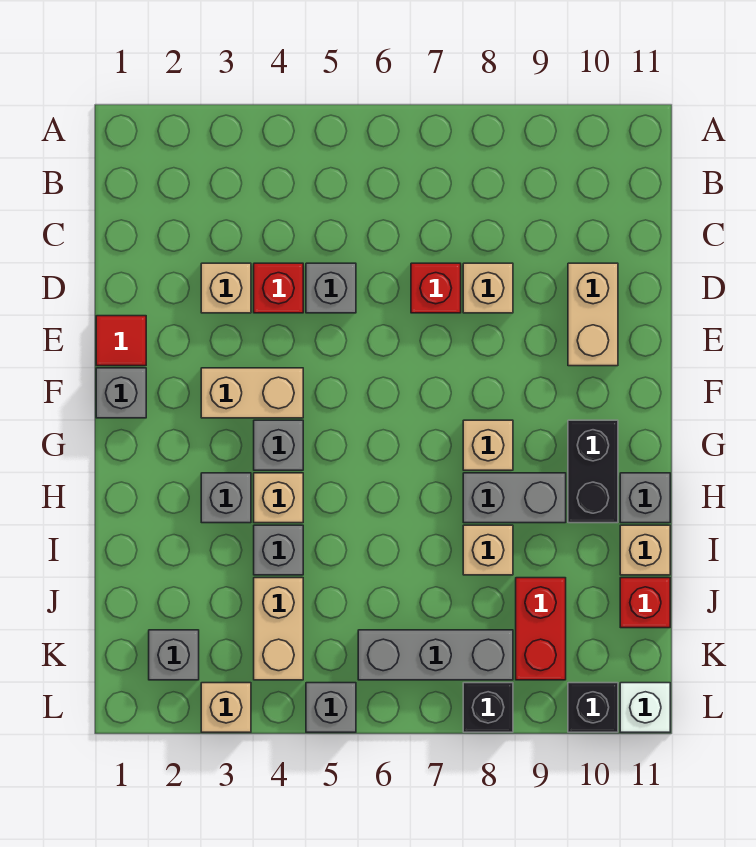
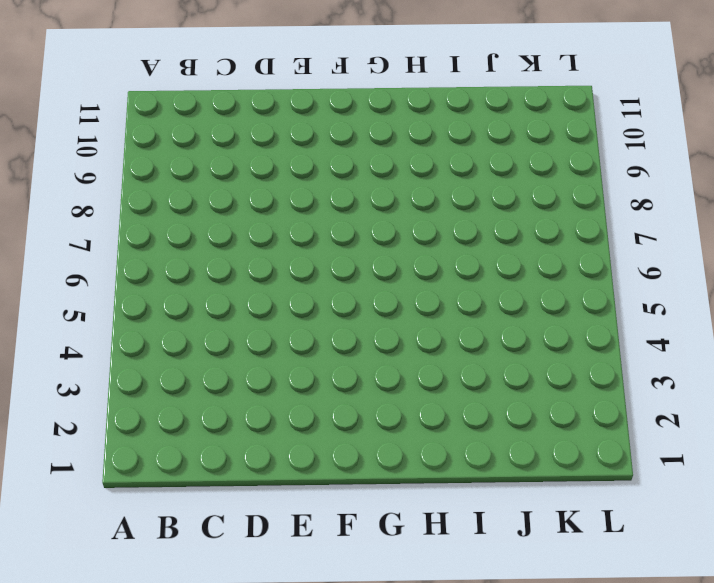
none -> tan 1x1 brick [201,263,251,313]
none -> red 1x1 brick [254,263,303,313]
none -> grey 1x1 brick [306,263,356,313]

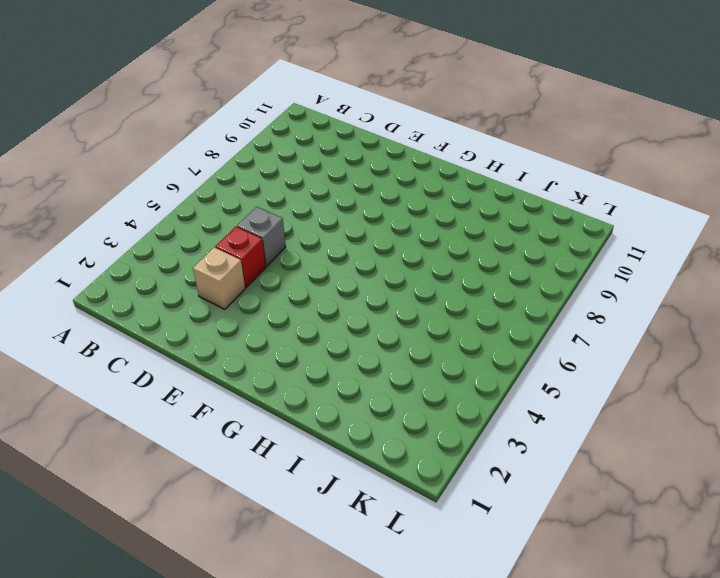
none -> red 1x1 brick [411,263,461,313]
none -> tan 1x1 brick [463,263,513,313]
none -> tan 1x2 brick [568,263,618,366]

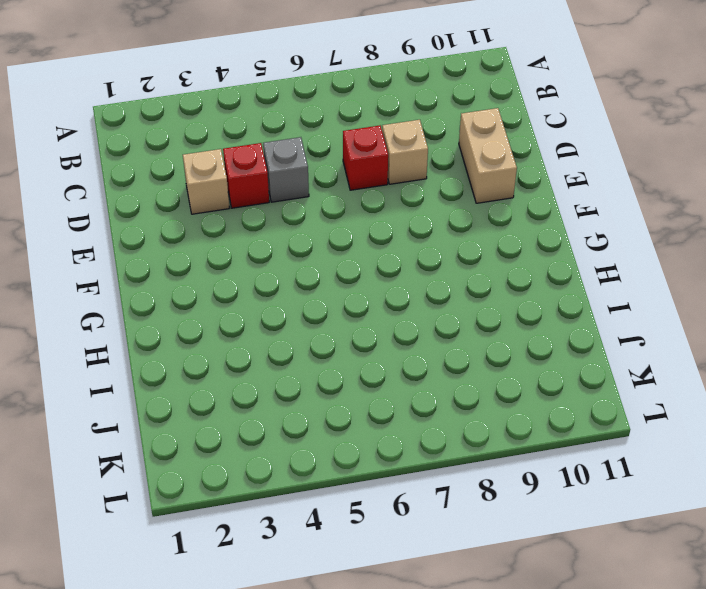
none -> red 1x1 tile [96,316,146,366]
none -> grey 1x1 brick [96,368,146,418]
none -> tan 1x2 brick [201,368,303,418]

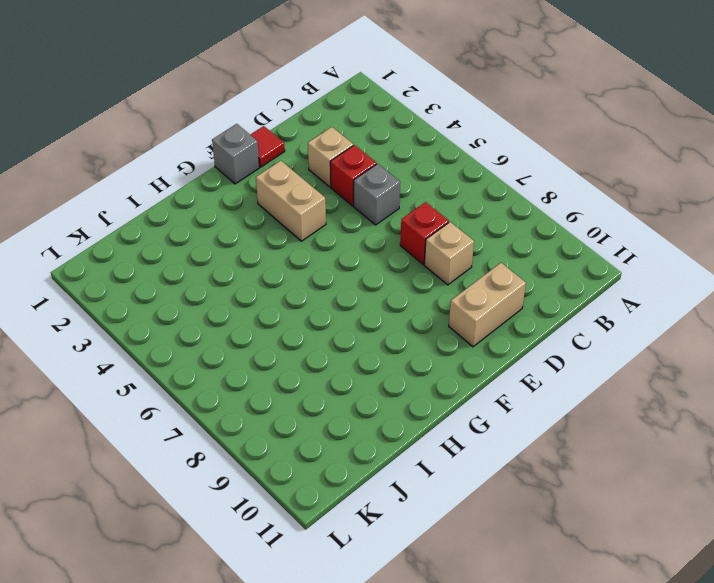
none -> grey 1x1 brick [254,420,303,470]
none -> tan 1x1 brick [463,420,513,470]
none -> black 1x2 brick [568,420,618,523]

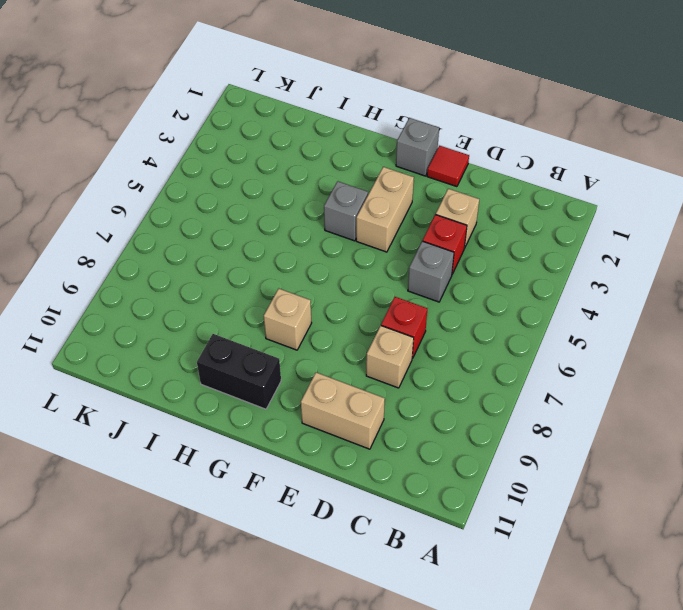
none -> grey 1x1 brick [201,473,251,523]
none -> tan 1x1 brick [254,473,303,523]
none -> grey 1x2 brick [463,473,566,523]

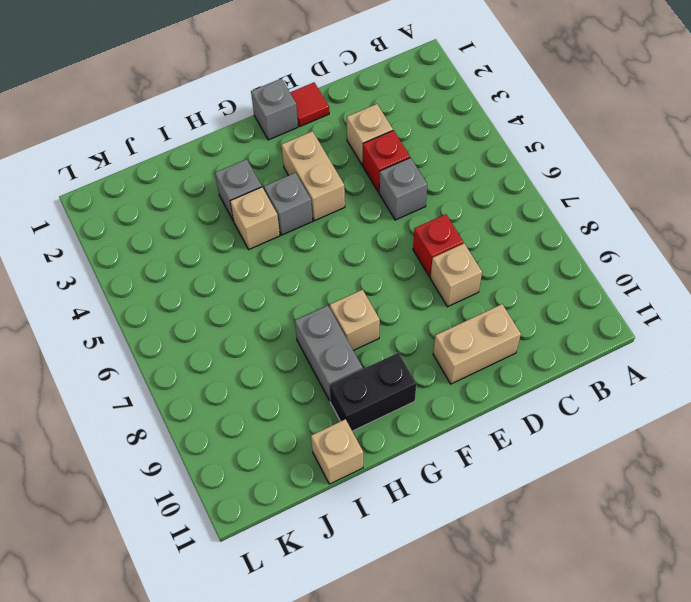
none -> grey 1x1 brick [620,473,670,523]
none -> grey 1x1 brick [254,525,303,575]
none -> tan 1x1 brick [463,525,513,575]

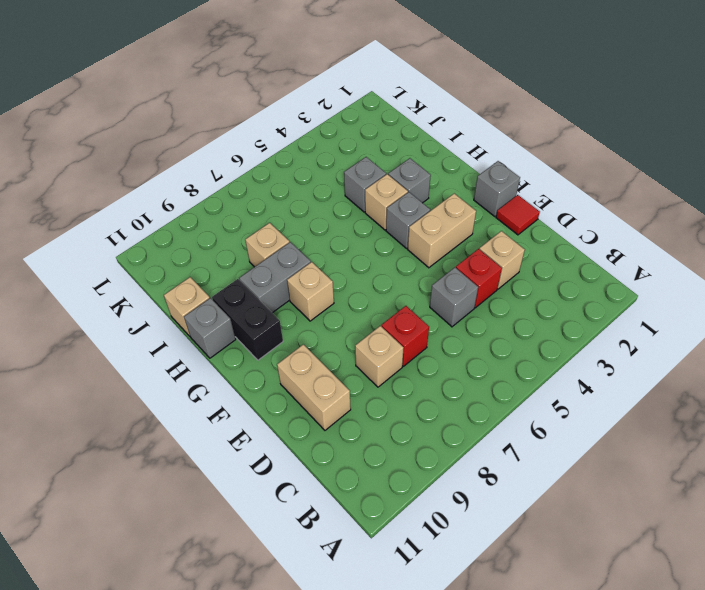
none -> tan 1x2 brick [254,578,303,680]
none -> red 1x2 brick [516,578,566,680]
none -> red 1x1 brick [620,578,670,628]

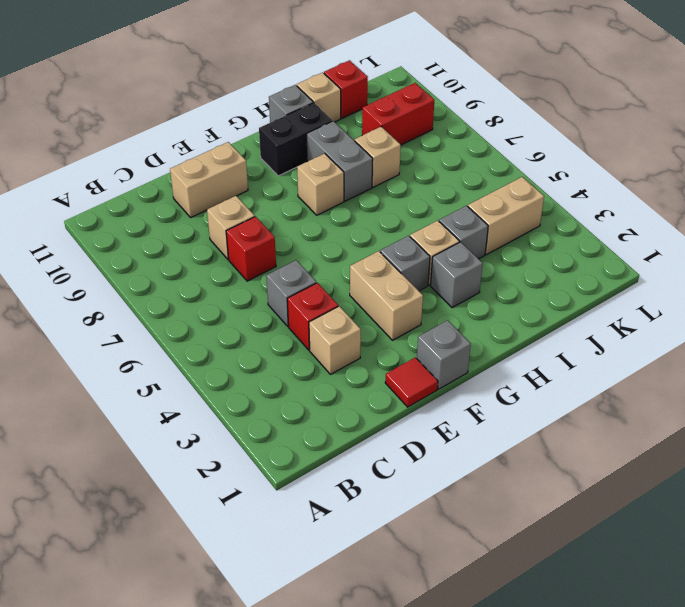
none -> grey 1x1 brick [149,630,199,680]
none -> grey 1x3 brick [358,630,513,680]
none -> tan 1x1 brick [201,683,251,732]

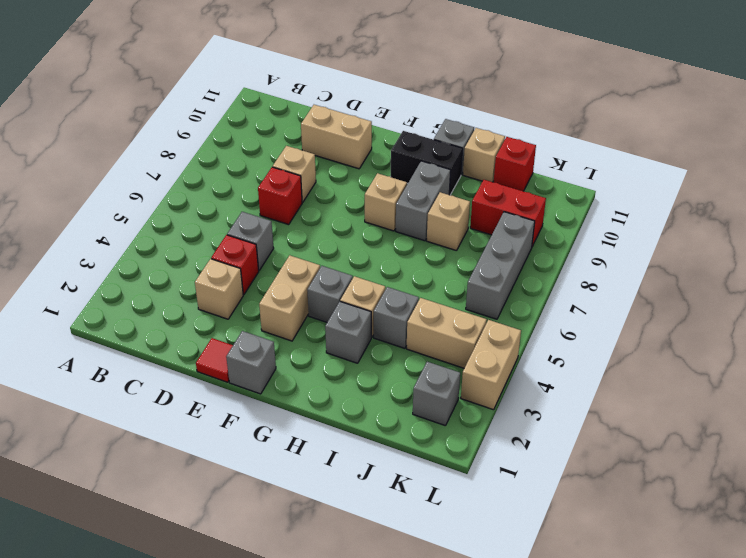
tan 1x2 brick [461,320,521,410] -> tan 1x1 brick [201,683,251,732]
none -> grey 1x1 brick [306,683,356,732]
none -> black 1x1 brick [463,683,513,732]
none -> black 1x1 brick [568,683,618,732]

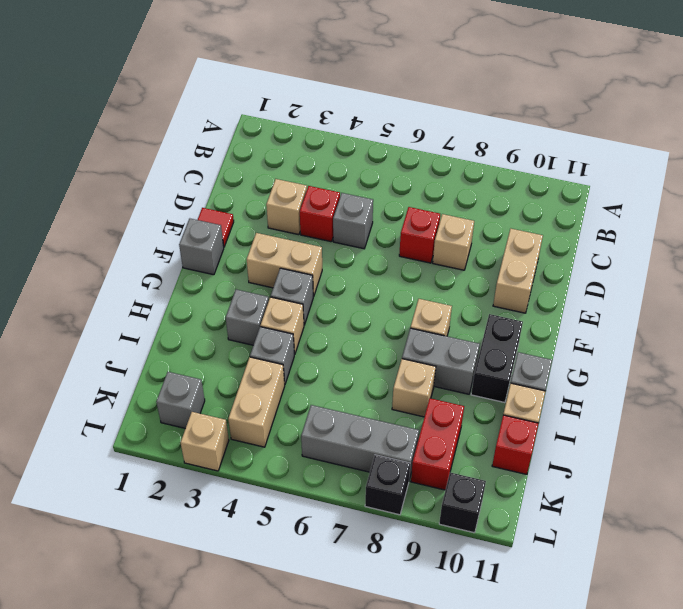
none -> grey 1x1 brick [306,683,356,732]
none -> white 1x1 brick [620,683,670,732]

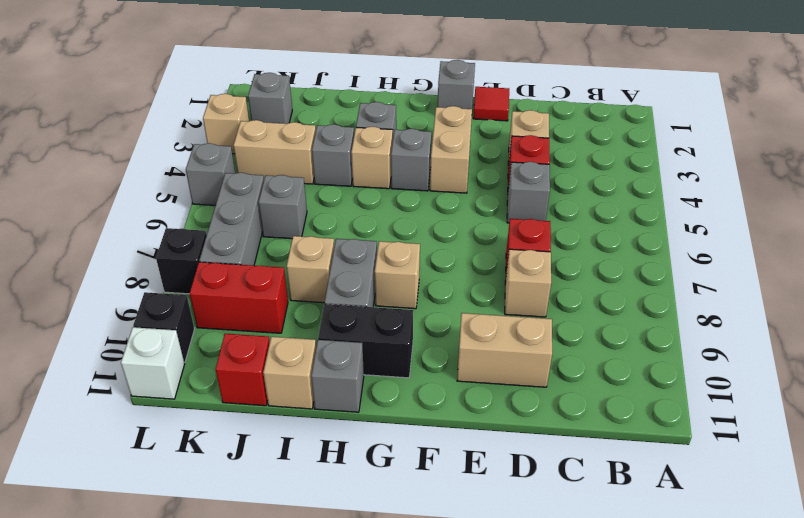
grey 1x1 brick [259,175,307,239] -> none

